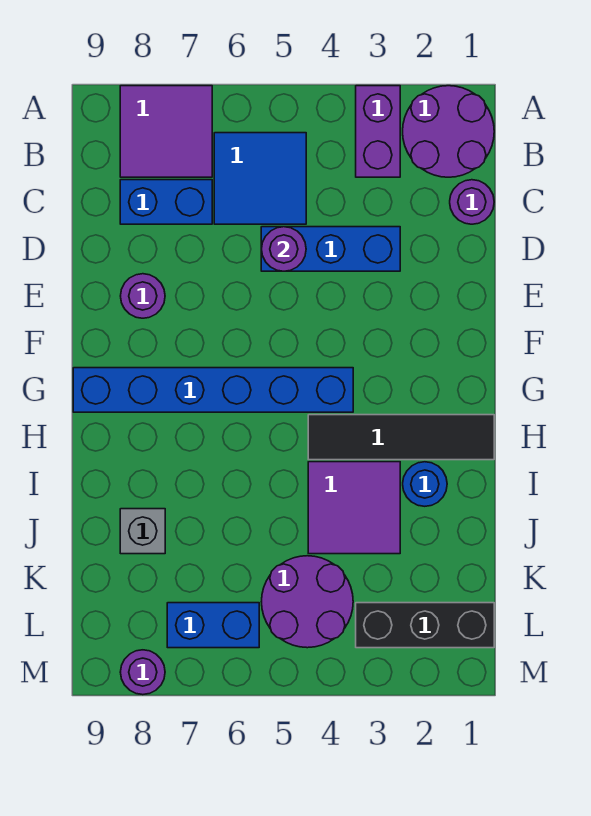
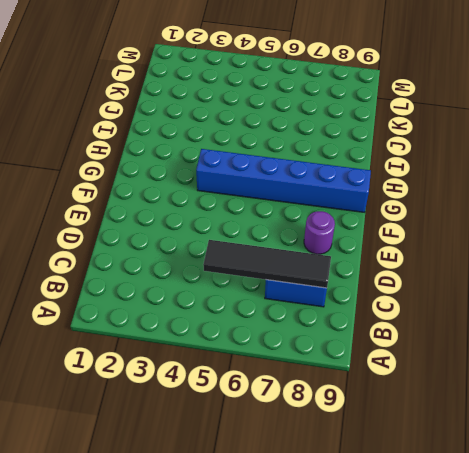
black 1x4 tile [203,240,331,288] -> black 1x4 tile moved to [308,415,494,460]
none -> purple 2x2 round brick [403,86,494,177]
none -> purple 1x2 brick [356,86,400,177]
none -> purple 2x2 tile [120,86,212,177]

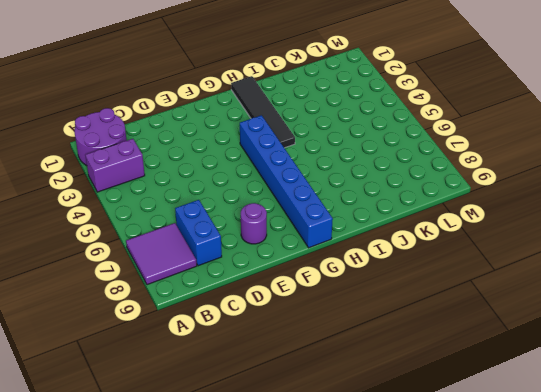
none -> blue 2x2 tile [214,133,306,224]
none -> purple 1x1 round brick [450,180,494,224]
none -> blue 1x3 brick [261,227,400,271]

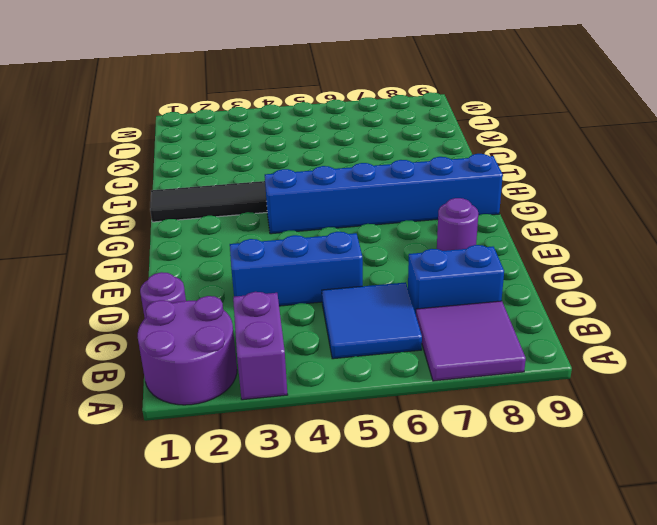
none -> blue 1x1 round brick [403,462,447,506]
none -> purple 2x2 tile [308,462,400,554]
none -> grey 1x1 brick [120,509,165,554]

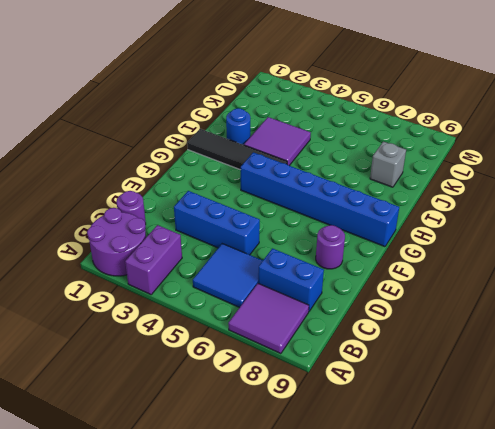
none -> purple 2x2 round brick [261,556,353,648]
none -> black 1x3 brick [356,603,494,648]
none -> blue 1x2 brick [167,603,259,648]

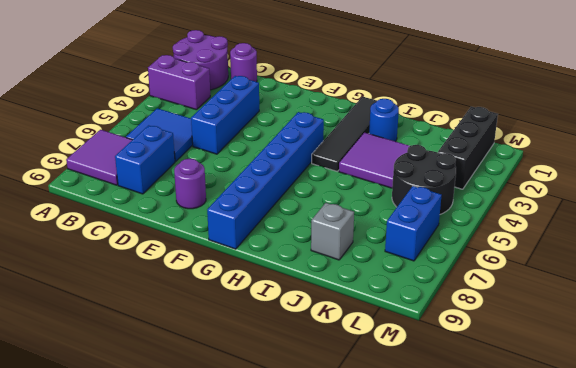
black 2x2 round brick [392,145,456,214] -> purple 2x2 round brick [261,556,353,648]
none -> purple 1x1 round brick [120,650,165,695]
none -> purple 1x1 round brick [261,227,306,271]

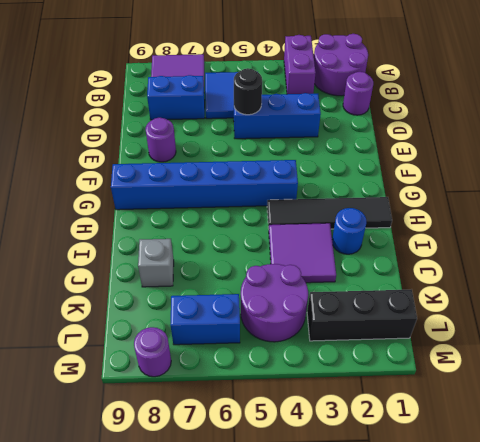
black 1x1 round brick [234,68,262,115] -> purple 1x1 round brick [261,227,306,271]

